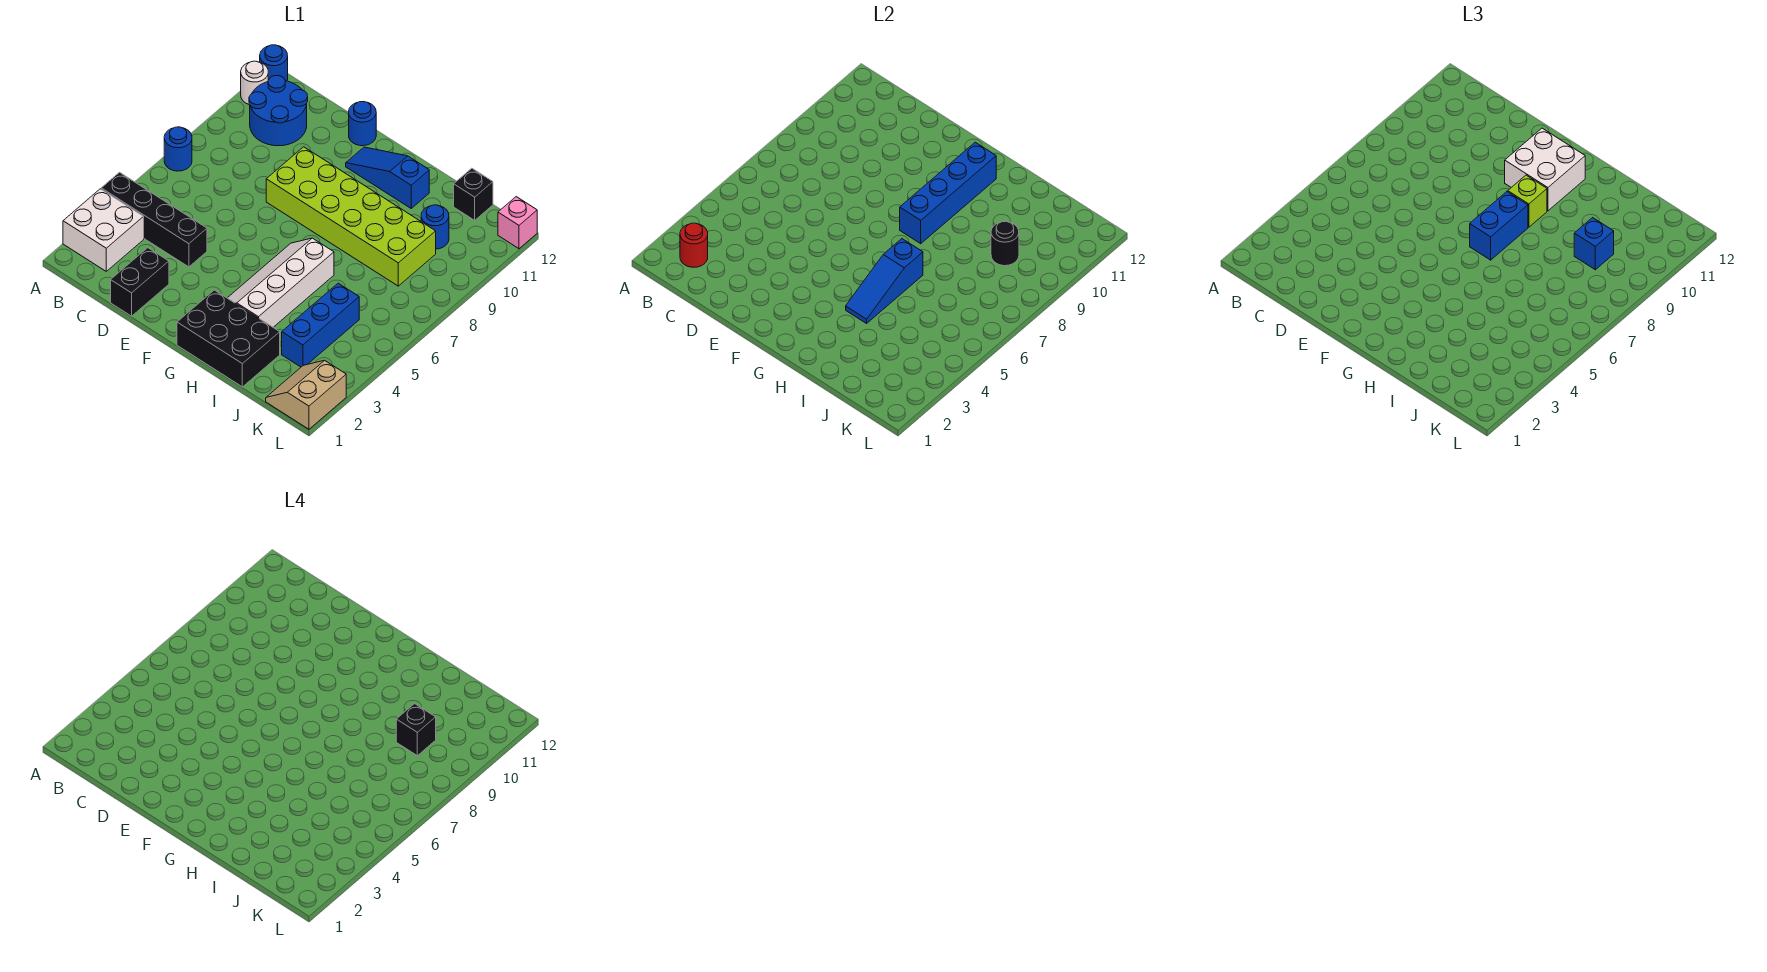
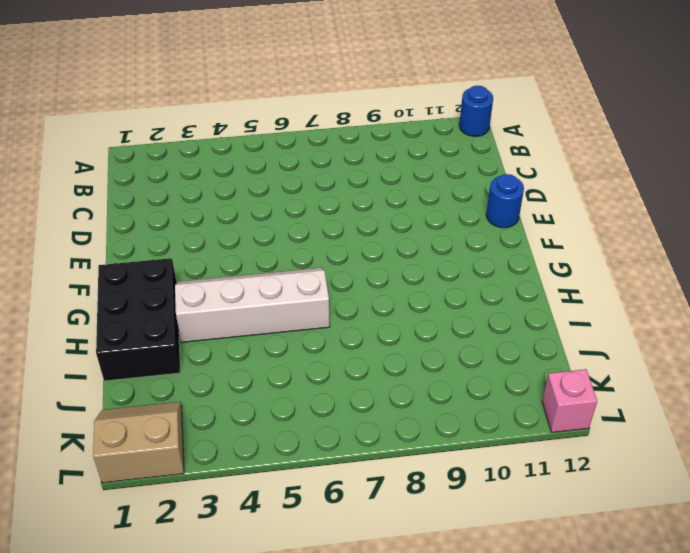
none -> white 2x2 brick [63,189,144,271]
none -> black 1x4 brick [101,173,207,267]
none -> blue 1x1 round brick [164,127,192,171]

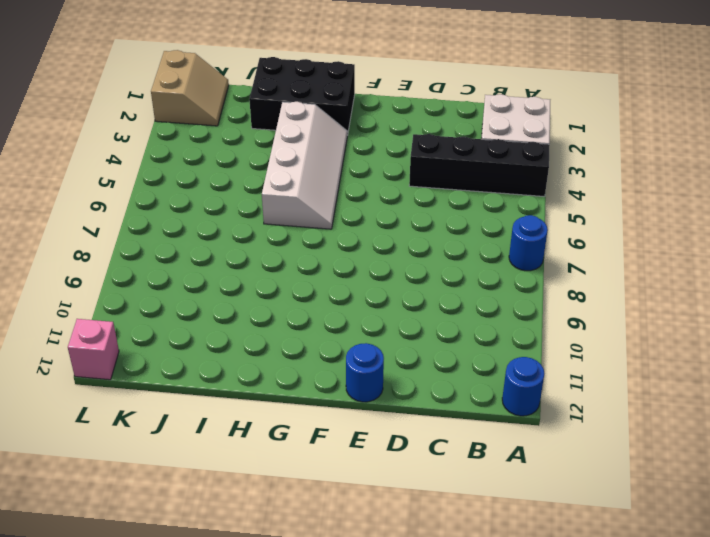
none -> white 1x1 round brick [241,61,268,104]
none -> blue 2x2 round brick [249,75,308,146]
none -> black 1x2 brick [111,248,169,316]

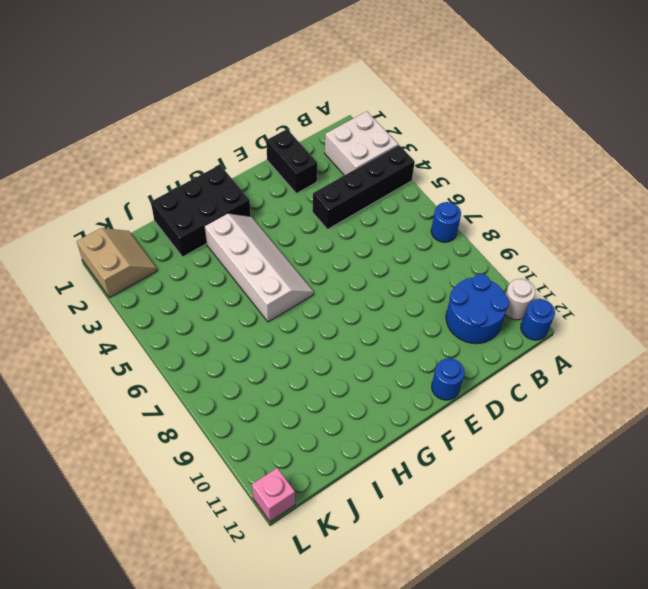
none -> lime 2x6 brick [266,147,436,286]
none -> blue 1x3 slope [346,147,429,208]
none -> blue 1x3 brick [282,283,359,367]

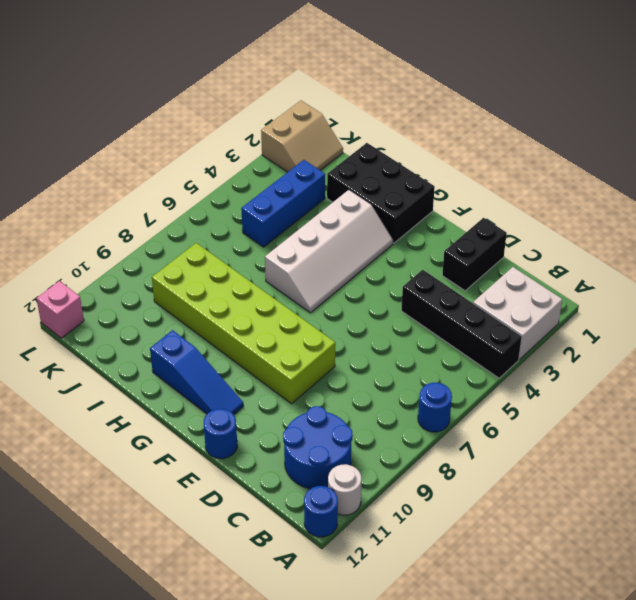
none -> blue 1x1 round brick [421,205,449,249]
none -> black 1x1 brick [454,168,493,220]
none -> red 1x1 round brick [680,223,708,267]

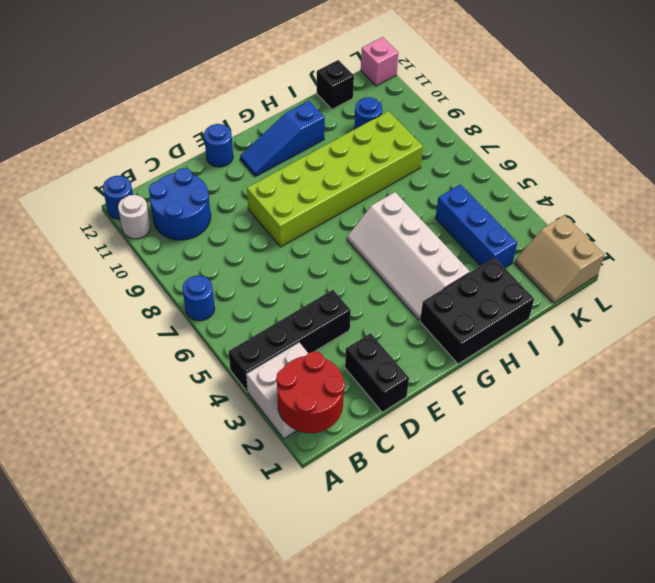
red 2x2 round brick [276,351,345,433] -> red 1x1 round brick [680,223,708,267]
none -> blue 1x4 brick [900,142,996,244]
none -> blue 1x3 slope [846,239,923,323]
none -> black 1x1 round brick [991,221,1019,266]

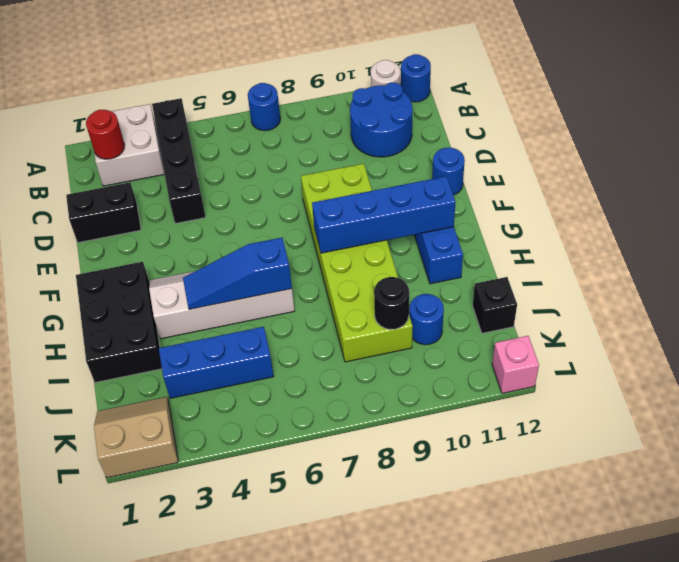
none -> white 2x2 brick [1505,128,1585,211]
none -> blue 1x2 brick [1470,192,1528,260]
none -> lime 1x1 brick [1508,175,1547,227]

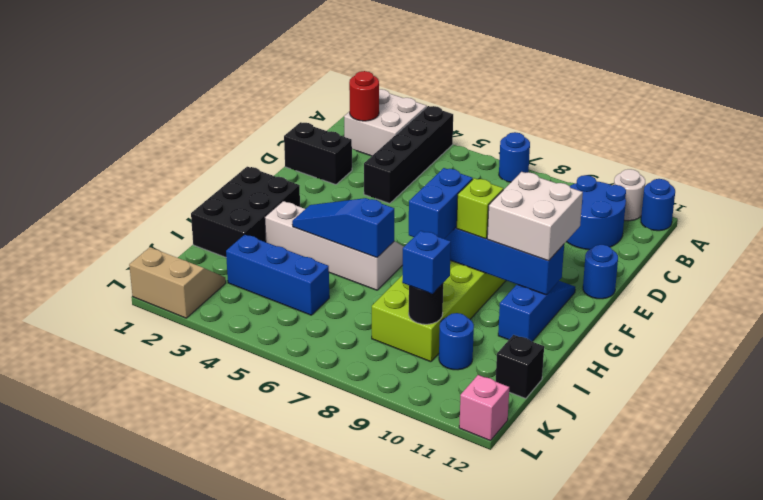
blue 1x2 brick [409,168,473,239] -> blue 1x2 brick turned to [1470,192,1528,260]
none -> black 1x1 brick [396,704,436,756]

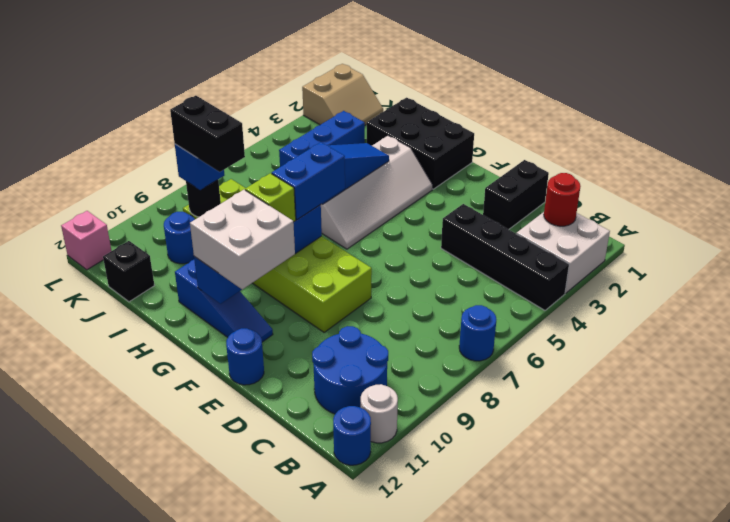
black 1x2 brick [170,96,245,172] -> black 1x1 brick [396,704,436,756]

